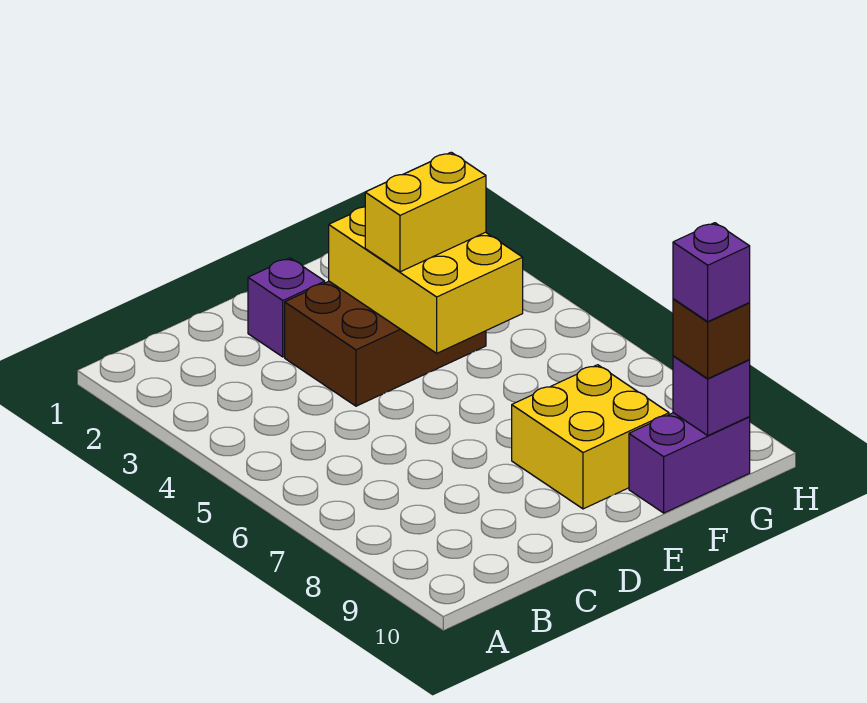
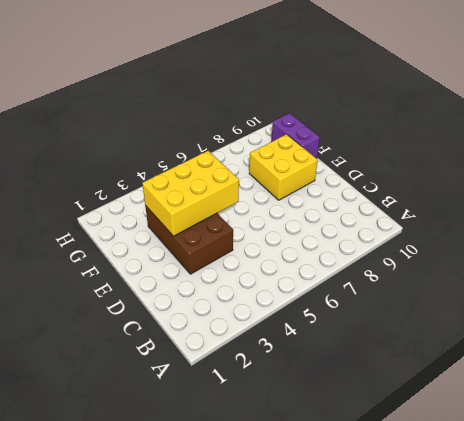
none -> purple 1x1 brick [248,258,325,357]
none -> purple 1x1 brick [673,356,750,435]

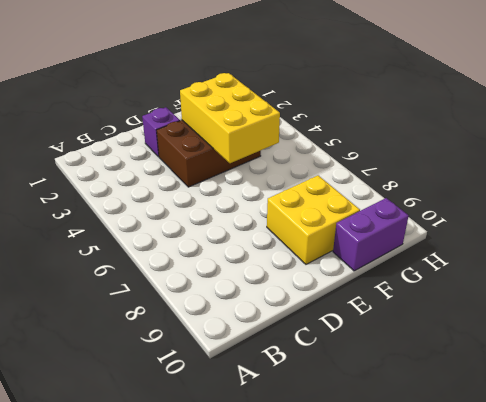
none -> purple 1x1 brick [673,356,750,435]
none -> yellow 1x2 brick [365,152,486,272]

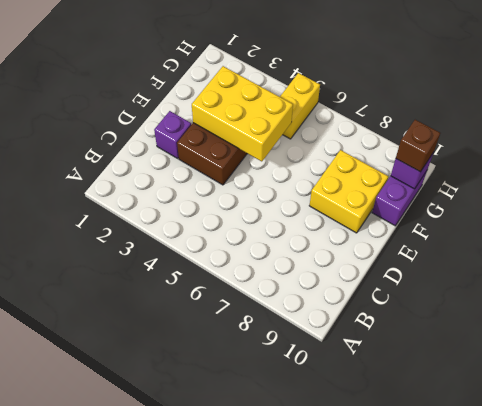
yellow 1x2 brick [280,73,320,139] -> yellow 1x2 brick moved to [365,152,486,272]
none -> purple 1x1 brick [673,223,750,322]

